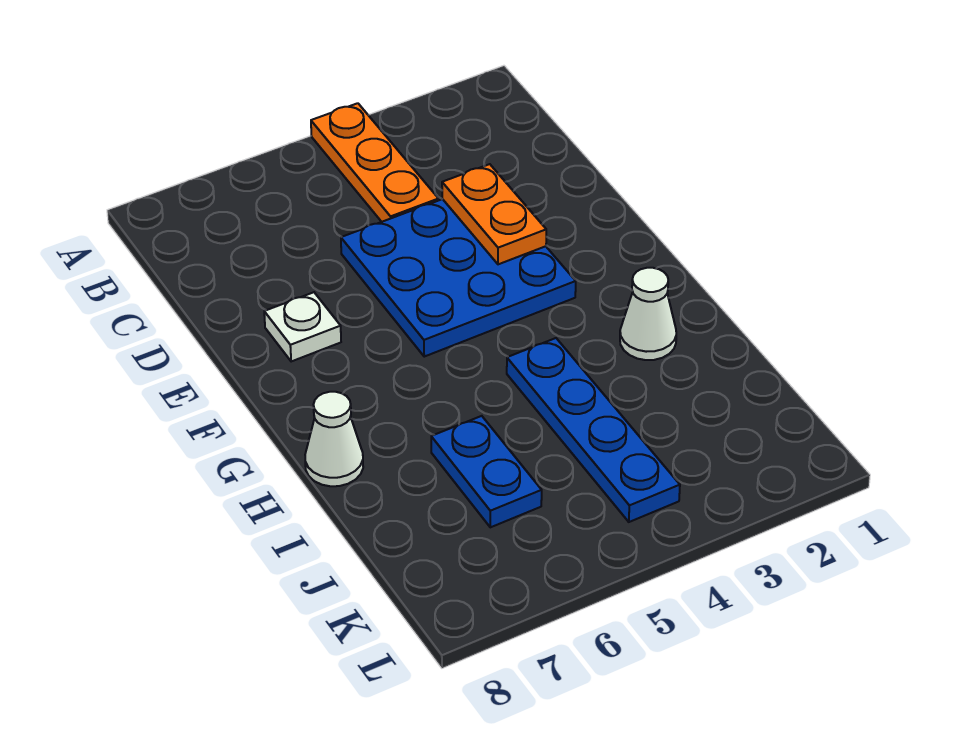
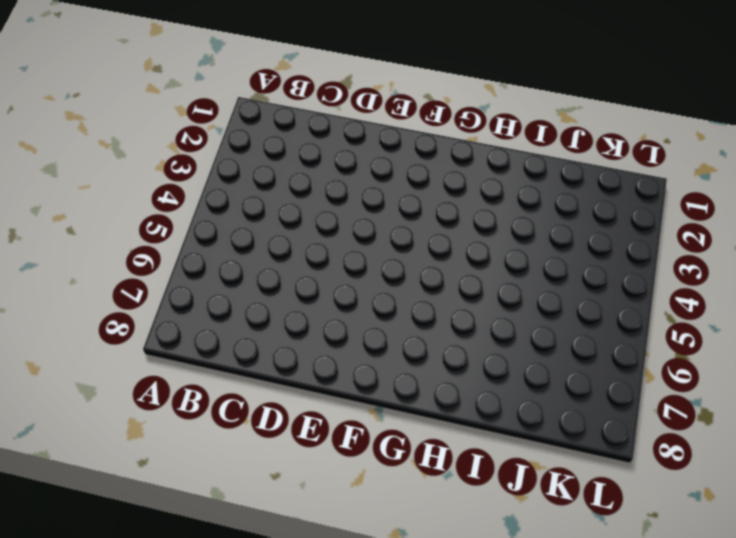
none -> orange 1x3 plate [311,103,439,222]
none -> blue 3x3 plate [341,199,576,357]

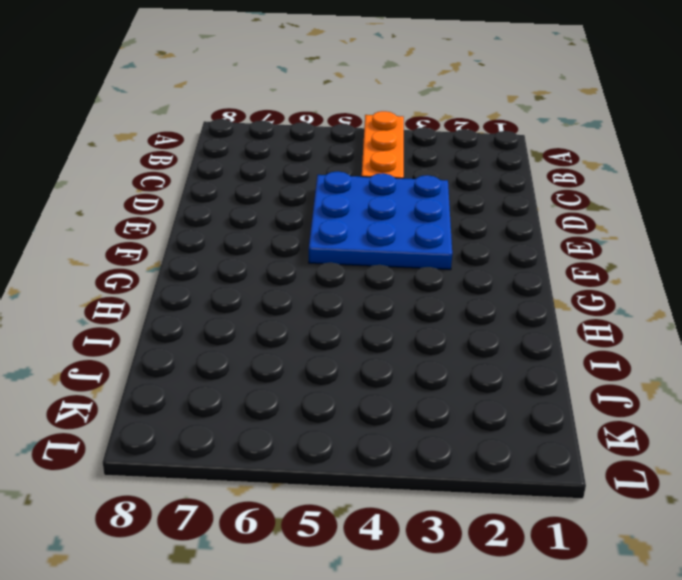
none -> white 1x1 plate [264,292,341,362]
none -> white 1x1 cone [620,268,676,360]

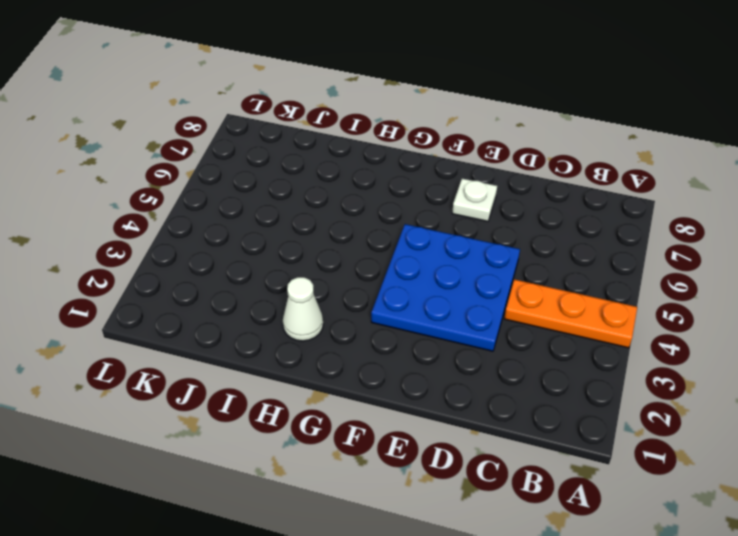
none -> blue 1x4 plate [507,338,680,522]
none -> white 1x1 cone [305,392,363,486]

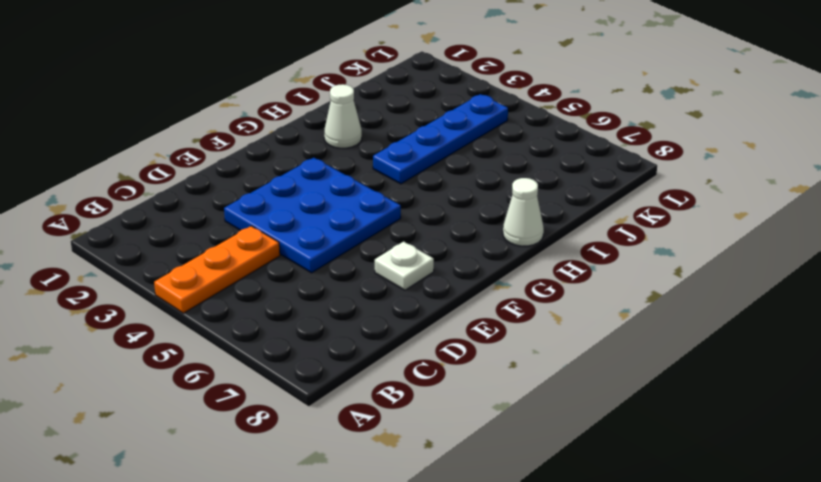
none -> blue 1x2 plate [431,416,542,527]
none -> orange 1x2 plate [442,164,546,264]

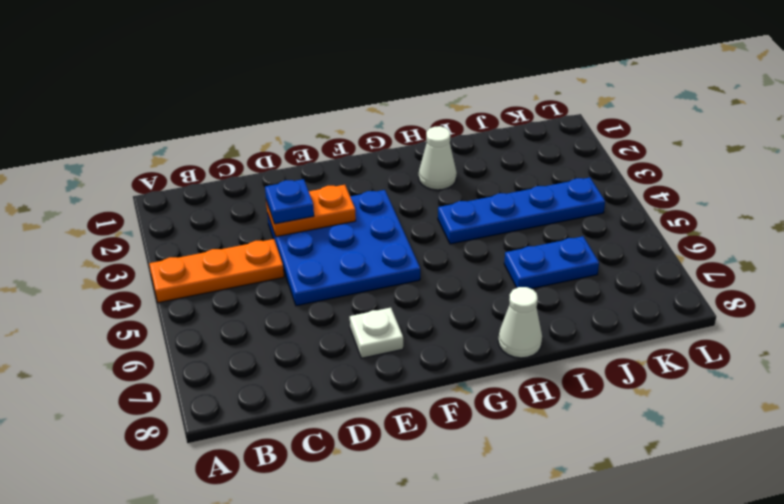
blue 1x1 plate [265,179,314,224] -> none

